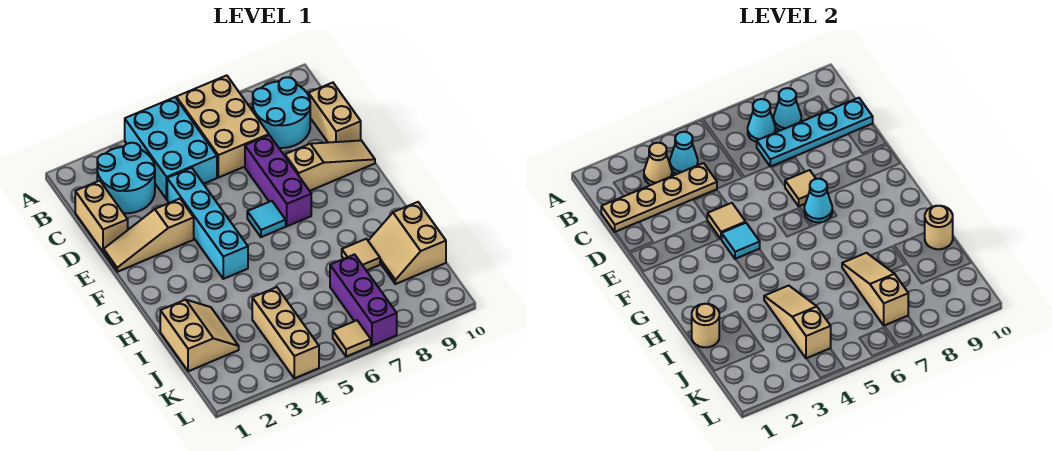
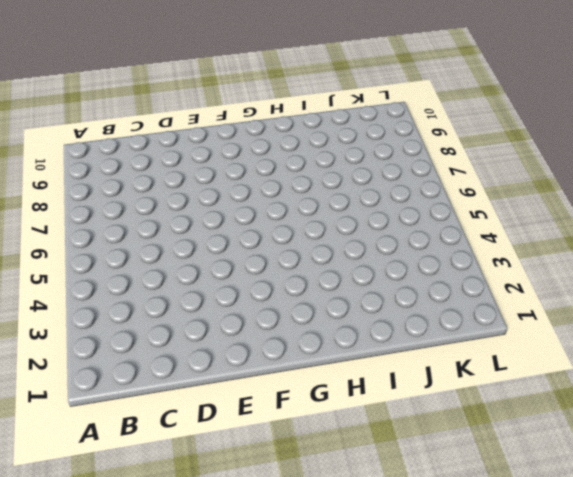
none -> cyan 2x3 brick [125,97,217,199]
none -> tan 2x3 brick [176,75,269,178]
none -> cyan 2x2 round brick [97,143,155,213]
none -> cyan 2x2 round brick [253,77,310,148]

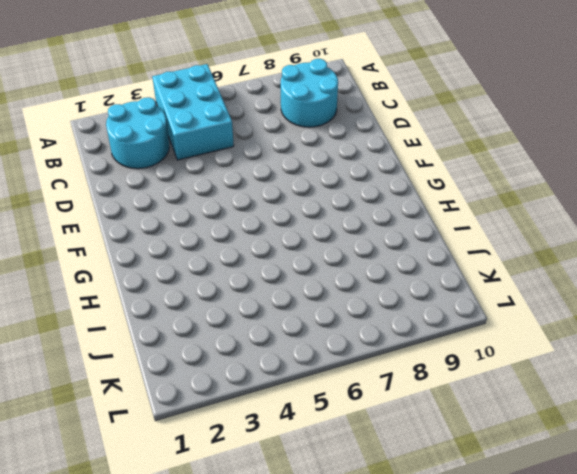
none -> tan 2x3 brick [176,75,269,178]
none -> tan 1x2 brick [75,181,128,252]
none -> tan 1x2 brick [308,83,361,143]
none -> cyan 1x4 brick [167,168,248,279]

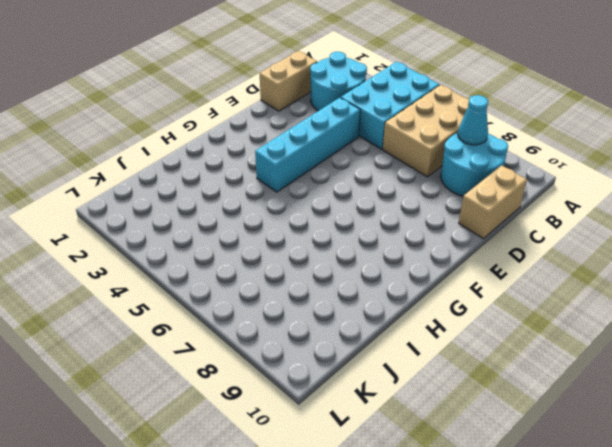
none -> purple 1x3 brick [245,135,311,226]
none -> tan 1x3 slope [104,199,194,272]
none -> tan 1x3 slope [285,140,375,191]
none -> cyan 1x1 tile [247,201,286,237]

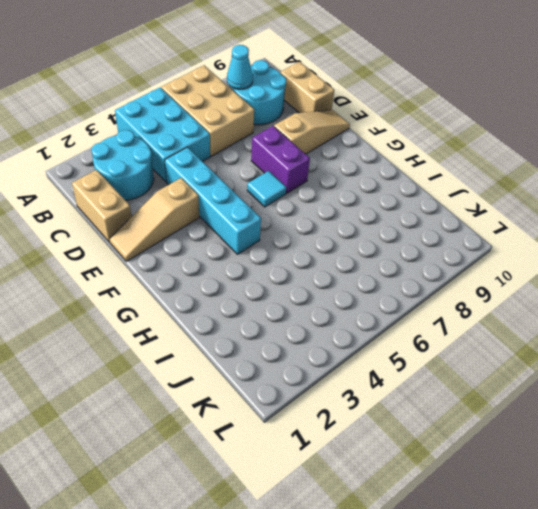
purple 1x2 brick [251,126,310,193] -> purple 1x3 brick [245,135,311,226]
none -> tan 2x2 slope [160,300,239,371]
none -> tan 1x1 tile [342,239,380,271]
none -> tan 2x2 slope [368,202,446,284]
none -> tan 1x3 brick [252,287,319,378]

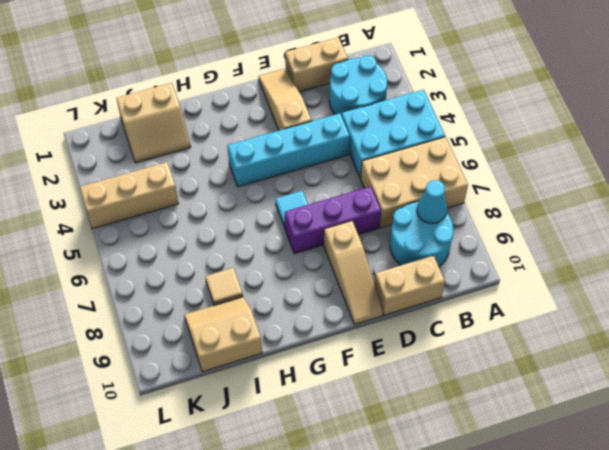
none -> purple 1x3 brick [330,254,397,346]
none -> tan 1x1 tile [333,320,371,357]
none -> tan 1x1 cone [644,143,672,185]
none -> cyan 1x1 cone [670,132,698,174]

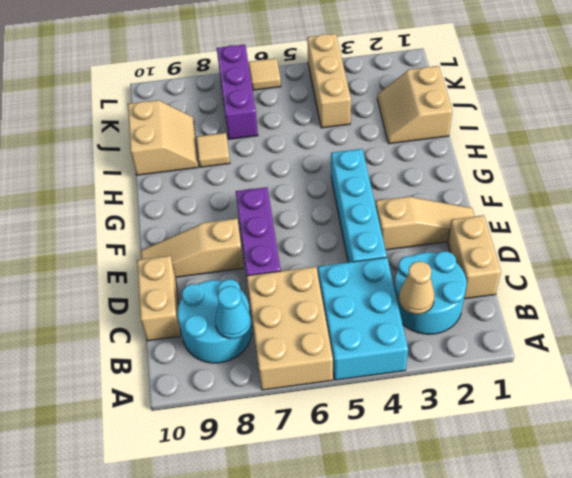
none -> cyan 1x1 tile [247,201,286,237]
none -> cyan 1x1 cone [670,132,698,174]
none -> cyan 1x1 cone [748,99,776,142]
none -> tan 1x4 plate [601,163,717,232]

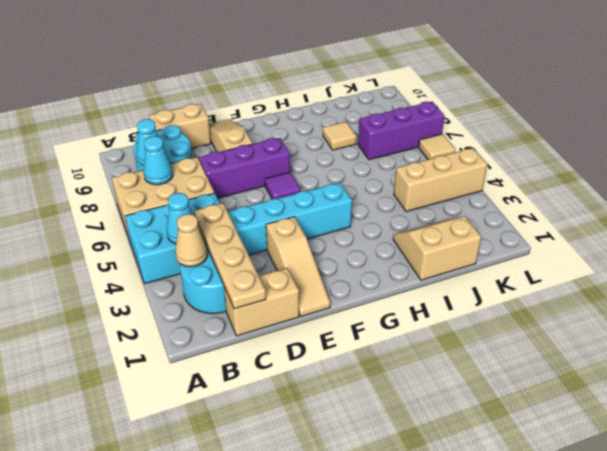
purple 1x1 tile [265,172,300,199] -> cyan 1x1 tile [247,201,286,237]
none -> tan 2x2 slope [368,202,446,284]
none -> cyan 1x4 plate [757,98,873,167]
none -> tan 1x1 tile [707,203,746,239]
none -> tan 1x1 tile [785,170,816,206]

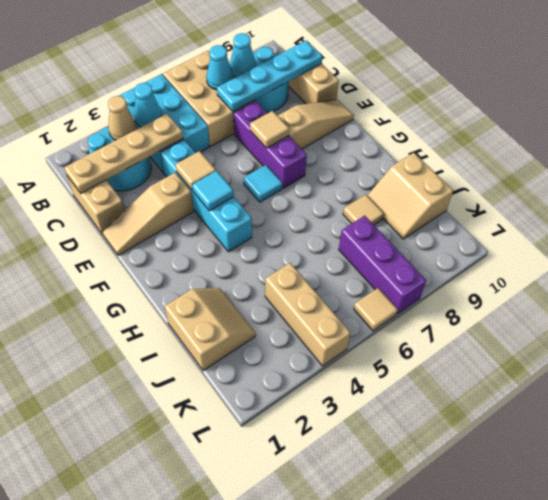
none -> cyan 1x1 cone [804,179,832,222]
none -> tan 1x1 round brick [692,304,719,347]
none -> tan 1x3 slope [764,286,831,359]
none -> tan 1x3 slope [842,253,908,325]

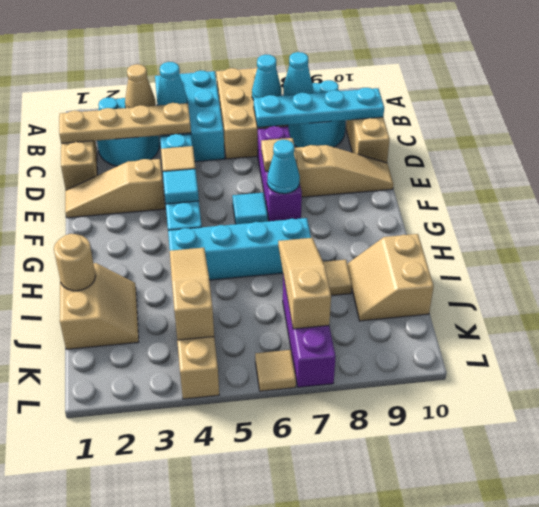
cyan 1x4 brick [168,218,311,280] -> none
none -> tan 1x1 round brick [925,206,953,249]

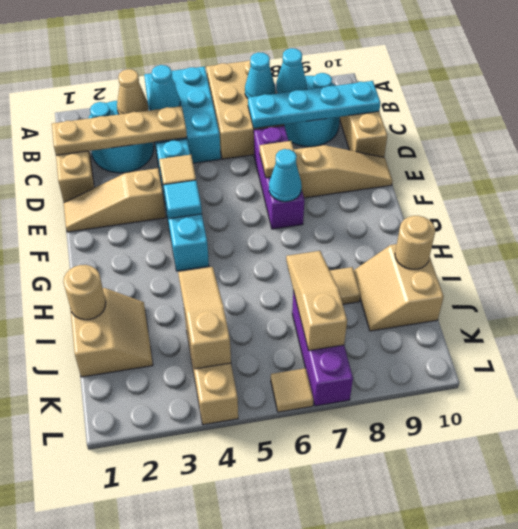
none -> cyan 1x1 tile [247,201,286,237]

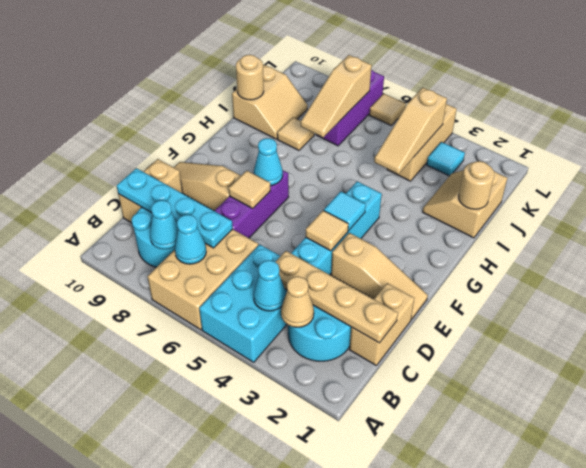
cyan 1x1 tile [426,142,465,176] -> cyan 1x1 tile moved to [247,201,286,237]

